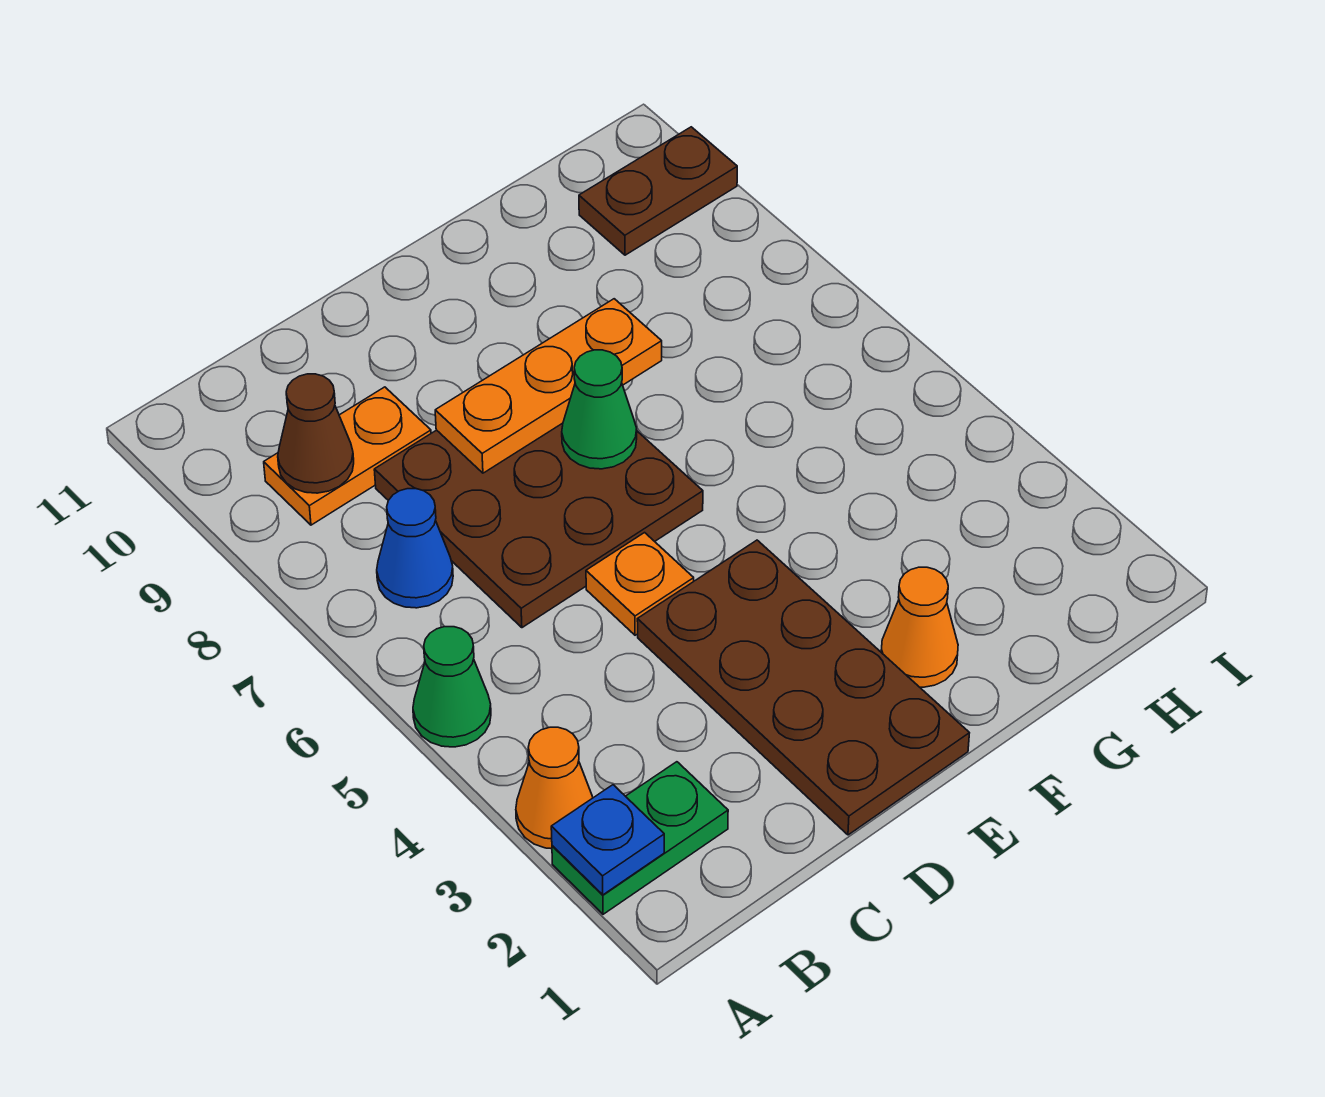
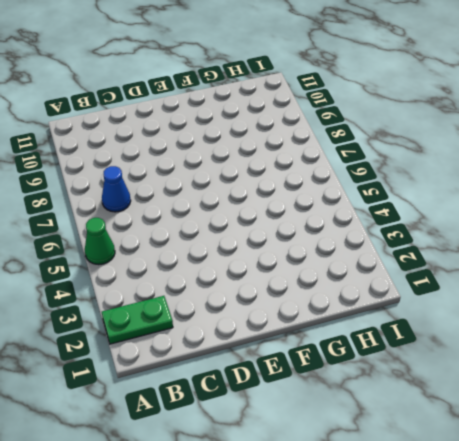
none -> orange 1x1 cone [516,727,593,849]
none -> orange 1x2 plate [264,387,431,525]
none -> brown 3x3 plate [374,423,703,628]

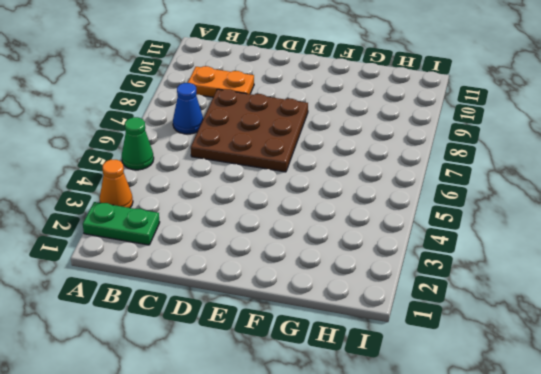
none -> brown 2x4 plate [637,540,969,835]
none -> orange 1x1 plate [586,533,694,635]
none -> orange 1x1 cone [881,567,958,687]

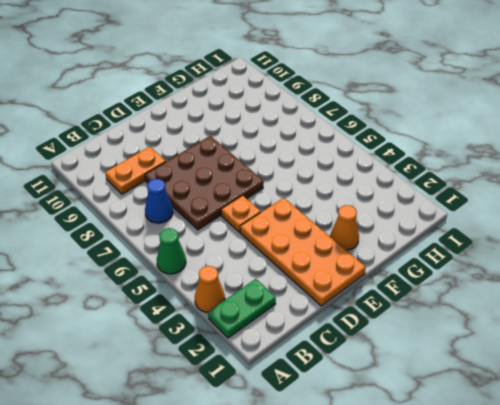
orange 2x4 plate [240,198,366,306] -> brown 2x4 plate [637,540,969,835]
none -> brown 1x2 plate [579,127,737,255]
none -> blue 1x1 plate [551,785,664,895]
none -> brown 1x1 cone [278,374,354,493]

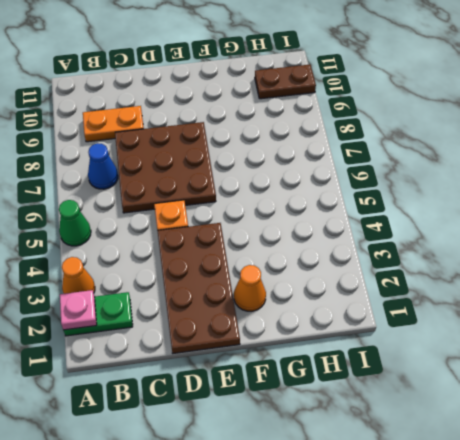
pink 1x1 plate [60,290,97,330] -> blue 1x1 plate [551,785,664,895]
none -> brown 1x1 cone [278,374,354,493]
none -> orange 1x3 plate [435,299,662,473]
none -> green 1x1 cone [562,350,637,469]

